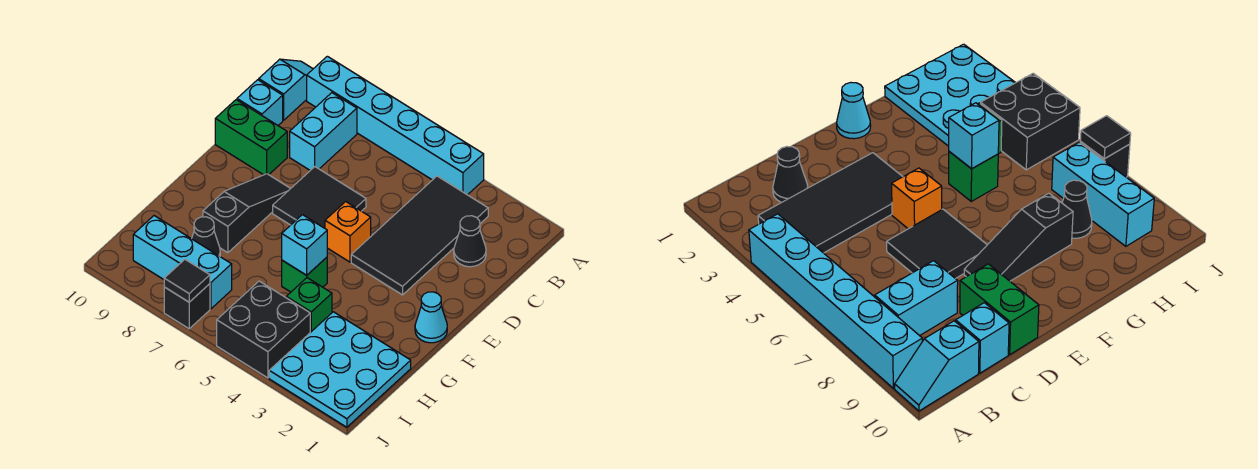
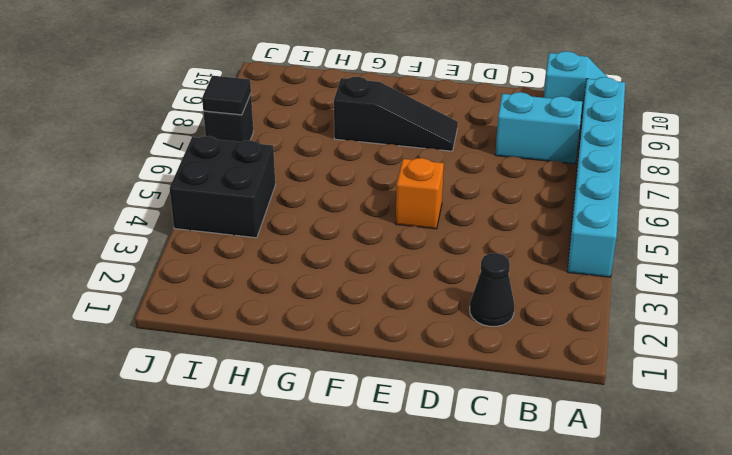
none -> black 2x4 tile [351,176,488,295]
none -> cyan 1x1 brick [237,80,283,125]
none -> black 2x2 tile [273,167,366,228]

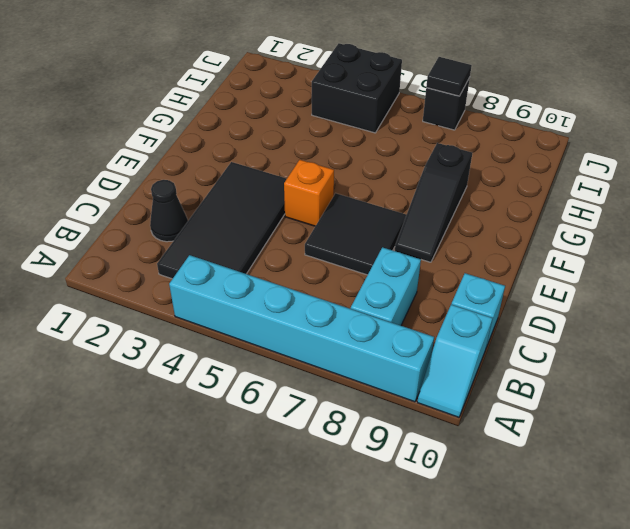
none -> green 1x2 brick [215,100,287,175]
none -> cyan 1x1 cone [415,292,447,343]
none -> green 1x1 brick [282,257,327,292]

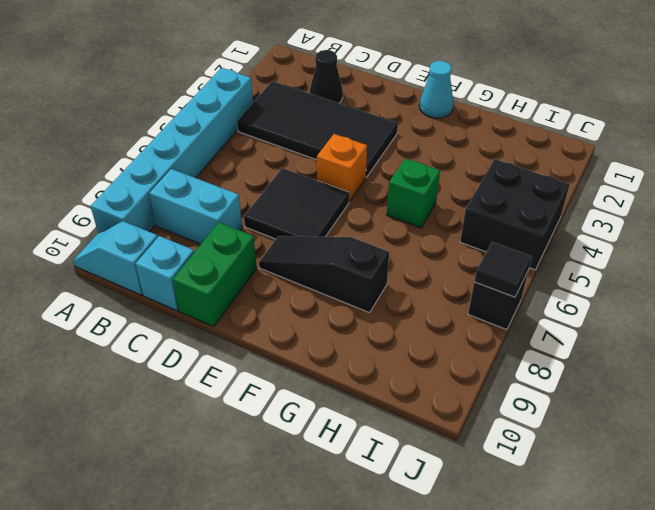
none -> cyan 3x3 plate [269,312,411,427]
none -> green 1x1 brick [286,278,332,333]
none -> black 1x1 cone [192,217,220,256]

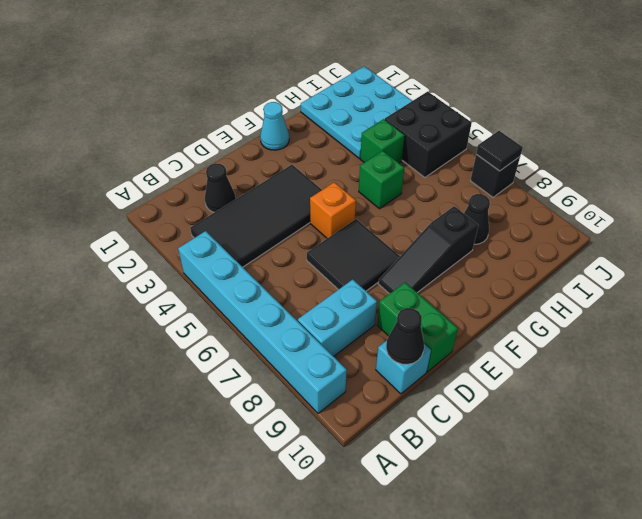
black 1x1 cone [386,308,424,364] -> none
none -> cyan 1x2 slope [259,59,313,120]
none -> cyan 1x3 brick [133,216,232,309]
none -> cyan 1x1 brick [282,215,327,275]

